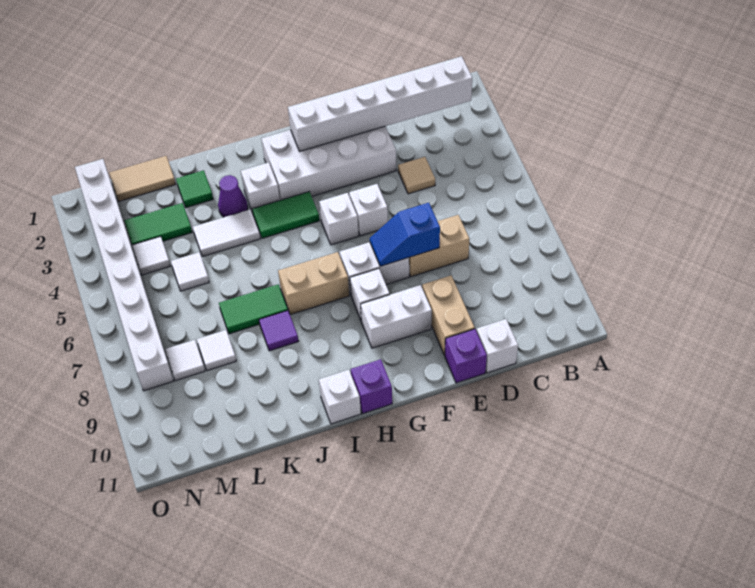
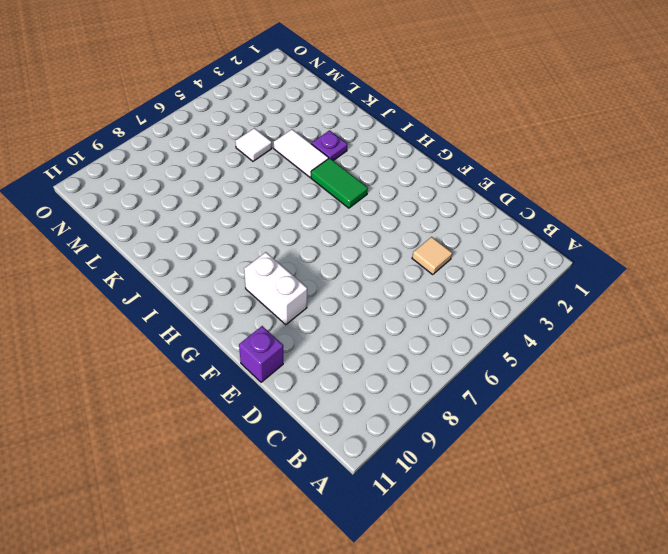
purple 1x1 plate [312,130,348,161] -> purple 1x1 cone [218,175,248,217]
none -> tan 1x2 brick [409,215,469,277]
none -> white 1x1 brick [477,319,518,373]
none -> white 2x4 brick [261,126,396,200]
none -> tan 1x2 brick [422,275,475,356]

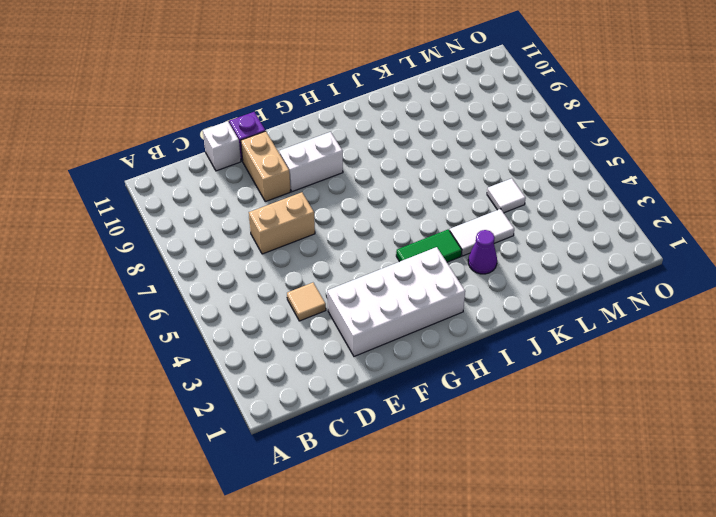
none -> white 1x1 brick [349,184,388,236]
none -> white 1x2 brick [340,242,409,295]
none -> white 1x1 brick [319,193,359,245]
none -> white 1x1 brick [350,268,390,321]

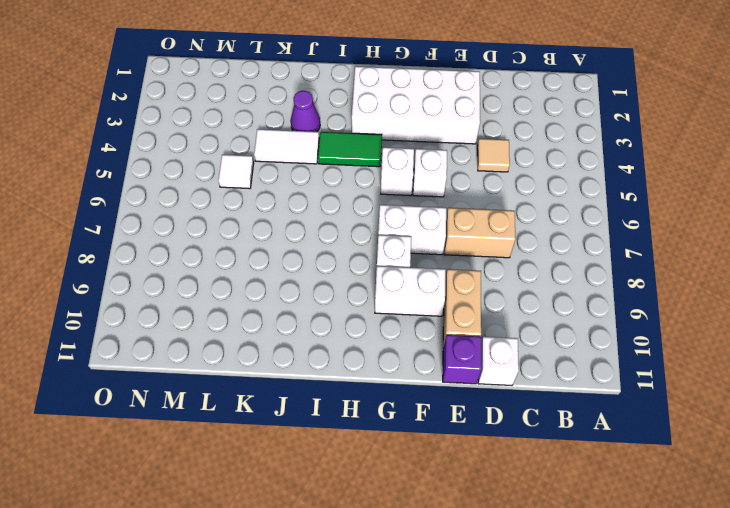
none -> tan 1x2 brick [278,252,349,315]
none -> purple 1x1 brick [351,359,392,413]
none -> white 1x1 brick [241,162,280,214]
none -> white 1x1 brick [319,370,361,424]

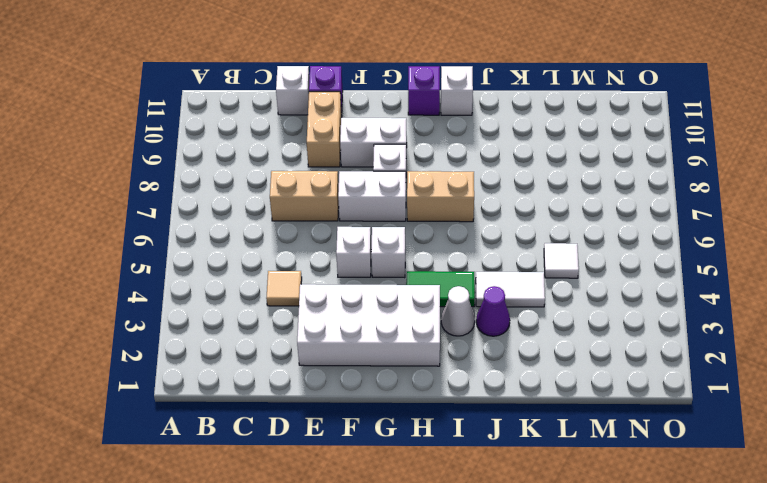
white 1x1 cone [441,286,475,336] -> white 1x1 brick [241,162,280,214]
none -> green 1x2 tile [219,285,288,334]
none -> purple 1x1 tile [259,311,298,351]
none -> green 1x1 tile [176,170,213,208]
none -> tan 1x2 tile [109,156,176,201]

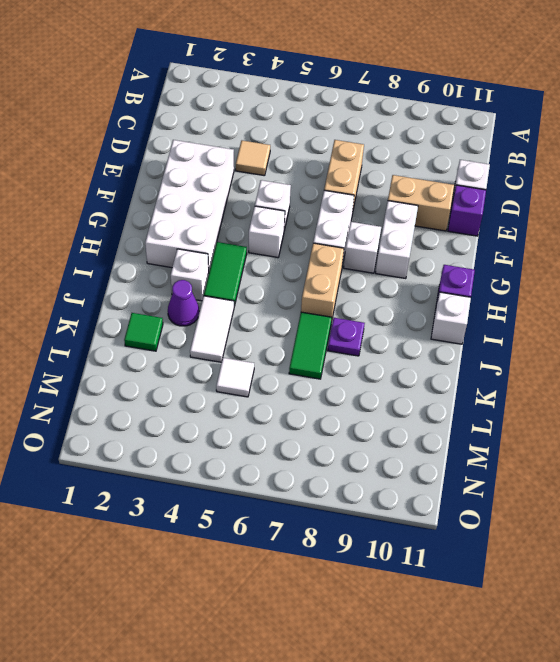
purple 1x1 plate [328,318,365,356] -> purple 1x1 tile [259,311,298,351]
none -> tan 1x2 tile [109,156,176,201]
none -> green 1x2 tile [125,203,192,245]
none -> white 1x1 tile [197,330,236,371]
none -> white 1x1 tile [132,236,170,275]

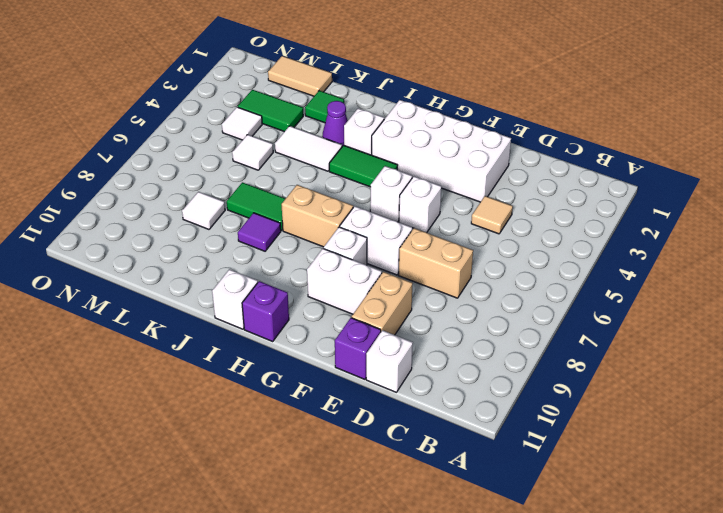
none -> white 1x1 tile [165,340,205,381]
none -> white 1x8 brick [75,159,173,391]
none -> white 1x6 brick [288,56,472,151]
none -> blue 1x2 slope [370,203,440,266]

